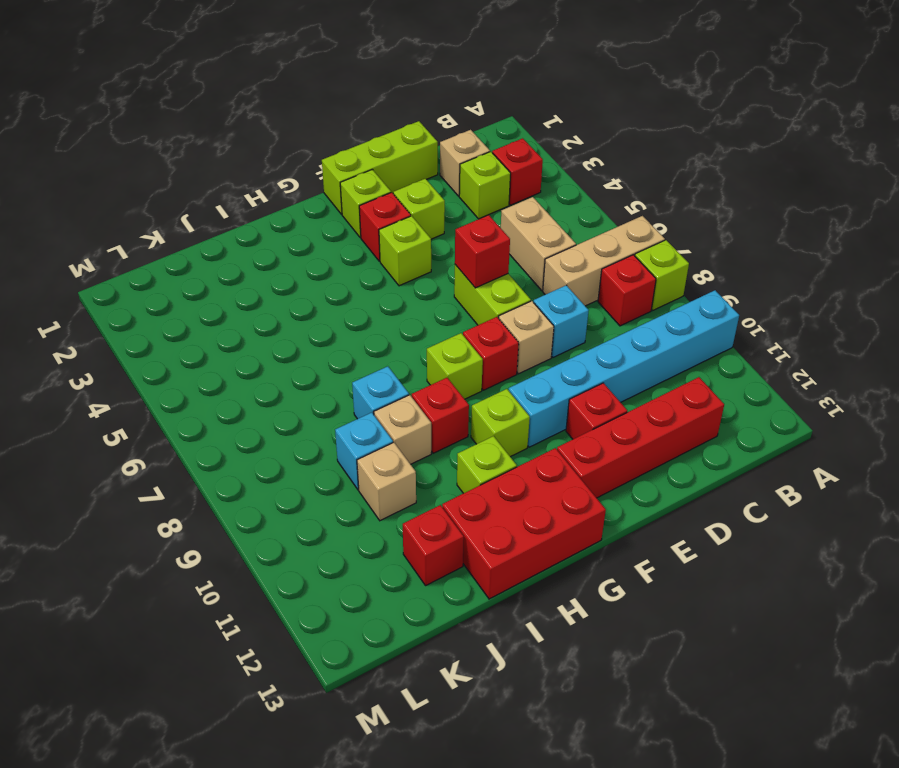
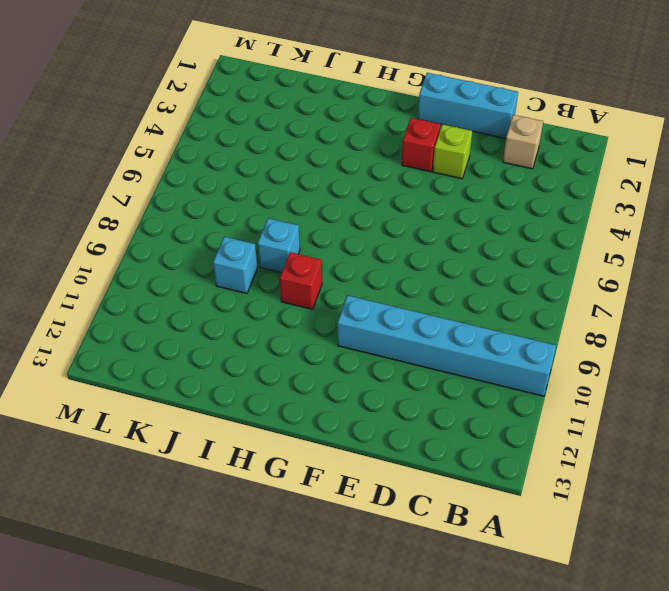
cyan 1x3 brick [418,73,518,138] -> lime 1x3 brick [322,121,438,214]
none -> tan 1x3 brick [543,216,665,306]
none -> lime 1x1 brick [635,240,689,310]
none -> red 1x1 brick [492,138,543,205]
none -> red 1x1 brick [598,255,656,326]

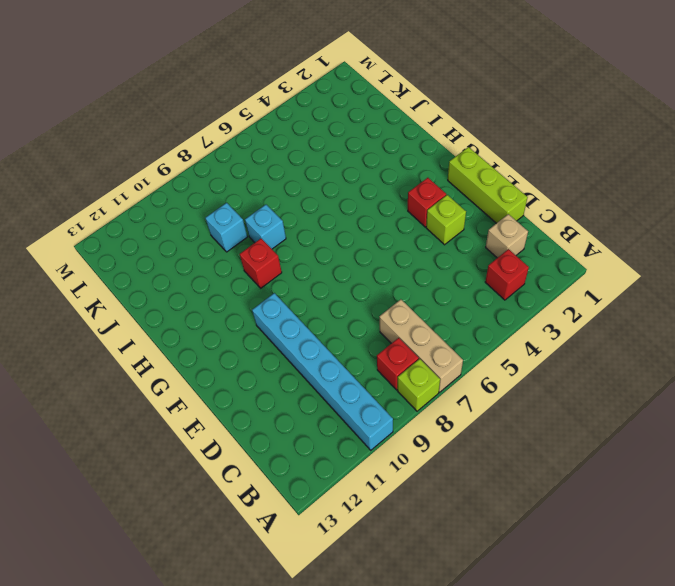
none -> lime 1x1 brick [459,152,511,219]
none -> tan 1x2 brick [501,197,576,290]
none -> red 1x4 brick [557,377,724,498]
none -> cyan 1x1 brick [533,285,589,357]

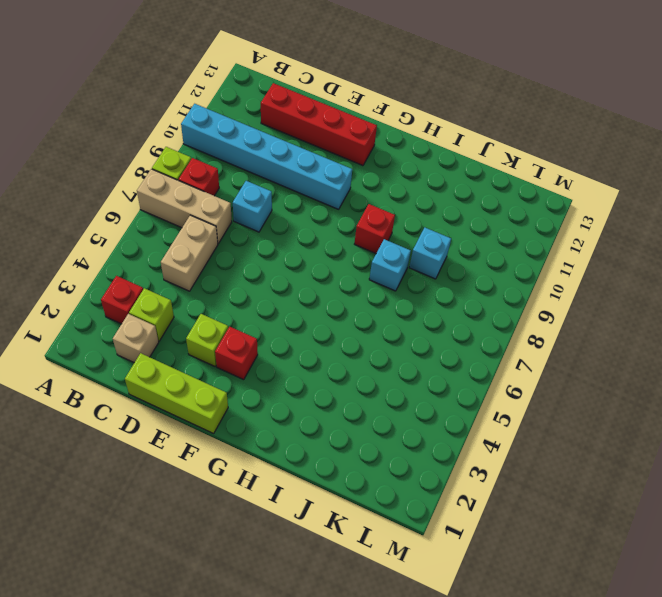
none -> lime 1x2 brick [454,265,531,325]
none -> tan 1x1 brick [498,301,554,374]
none -> red 1x1 brick [566,383,627,439]
none -> lime 1x1 brick [340,169,391,238]

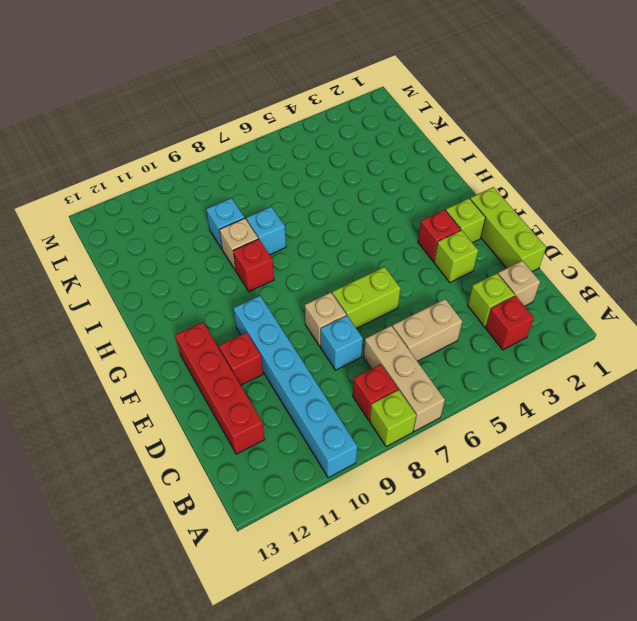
none -> lime 1x1 brick [379,216,431,286]
none -> red 1x1 brick [463,317,519,390]
none -> lime 1x1 brick [427,333,483,399]
none -> lime 1x1 brick [471,389,530,457]

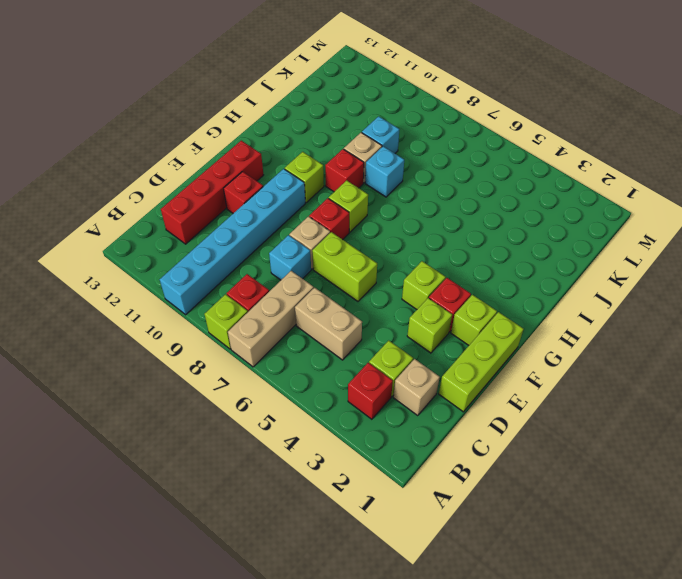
none -> red 2x3 brick [442,448,606,599]
none -> lime 1x1 brick [457,436,517,493]
none -> tan 1x1 brick [357,442,416,521]
none -> red 1x1 brick [403,505,464,585]

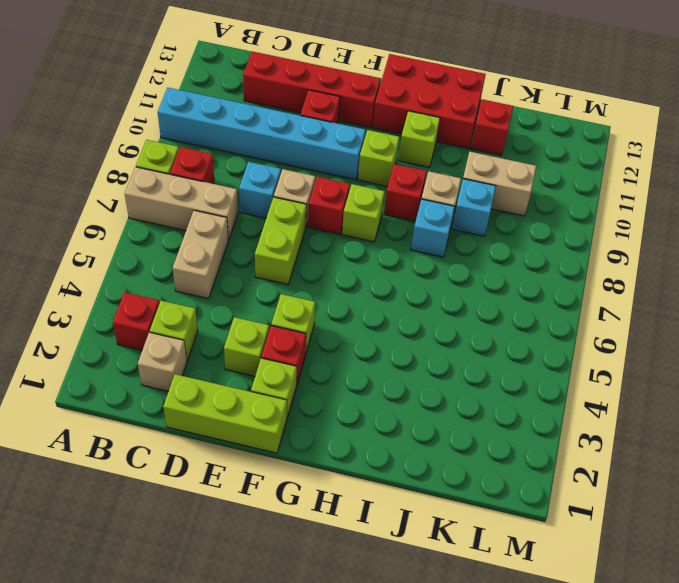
tan 1x2 brick [463,152,536,216] -> tan 1x1 brick [357,442,416,521]
none -> red 1x1 brick [455,215,510,288]

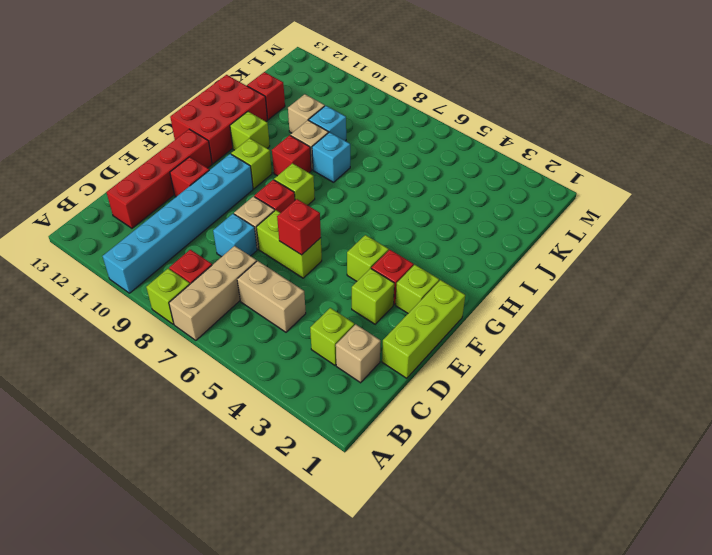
none -> red 1x1 brick [492,138,543,205]

